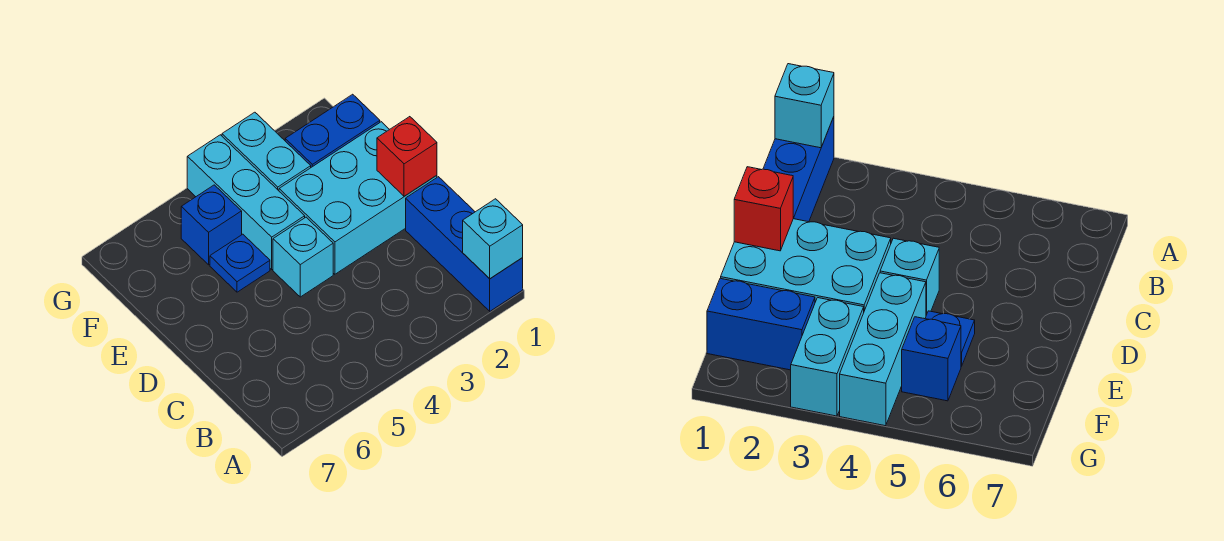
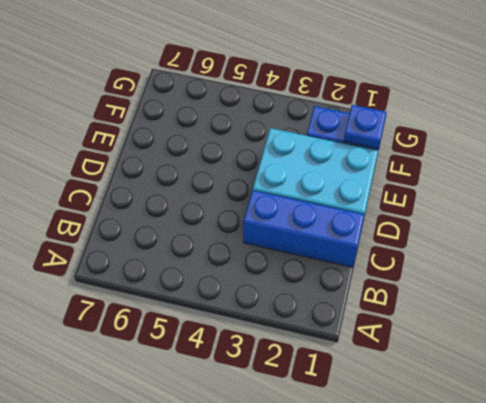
blue 1x3 brick [243,190,365,267] -> blue 1x3 brick turned to [406,177,523,311]
blue 1x1 plate [344,105,387,149] -> blue 1x1 plate moved to [210,234,270,292]
none -> cyan 1x1 brick [273,217,333,297]
none -> cyan 1x3 brick [187,135,305,269]

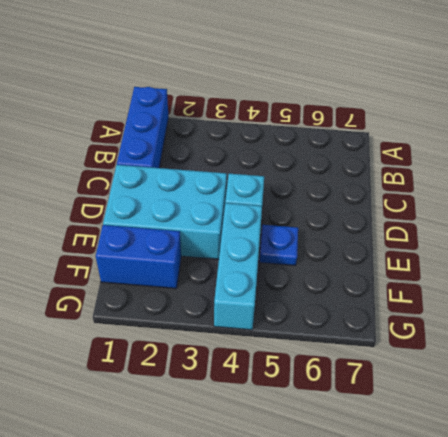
none -> cyan 1x2 brick [222,112,311,191]
none -> blue 1x1 brick [181,185,242,265]

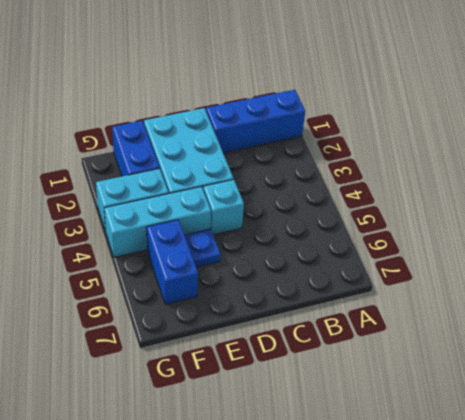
blue 1x2 brick [147,220,198,304] -> blue 1x1 brick [181,185,242,265]
none -> cyan 1x1 brick [463,199,523,279]
none -> red 1x1 brick [377,117,437,196]

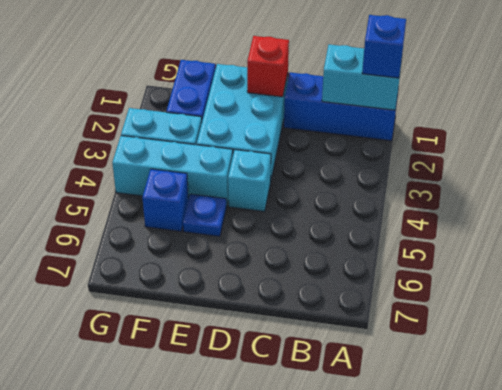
cyan 1x2 brick [322,44,402,110] -> cyan 1x1 brick [463,199,523,279]
blue 1x1 brick [362,15,406,78] -> none

